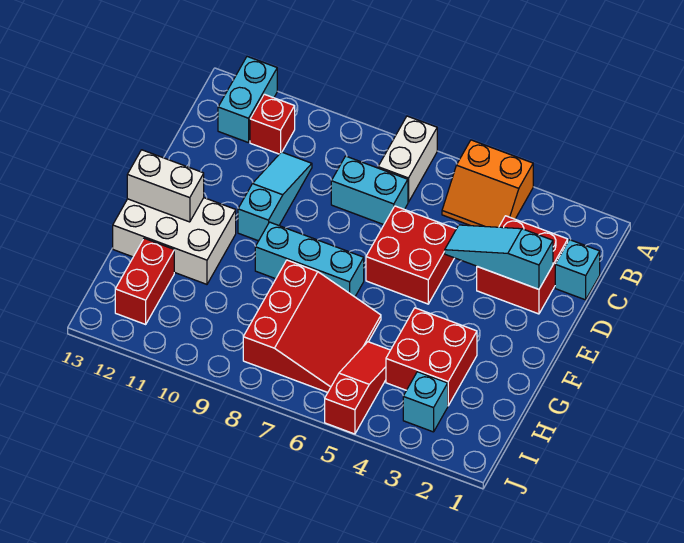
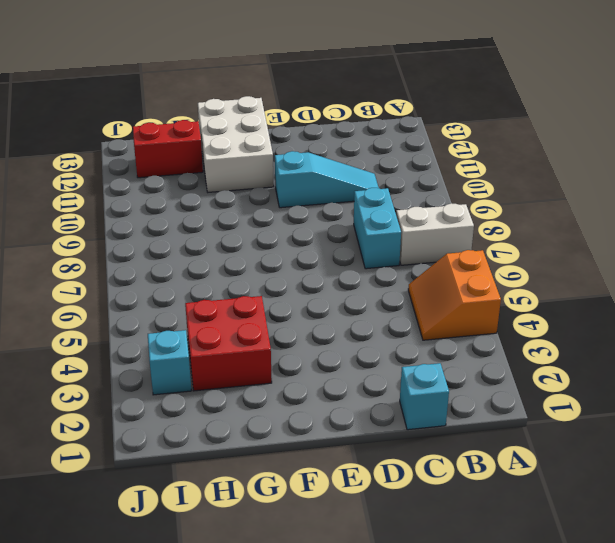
none -> cyan 1x2 brick [218,57,277,143]
none -> red 1x1 brick [250,94,295,154]
none -> red 2x2 brick [477,216,568,314]

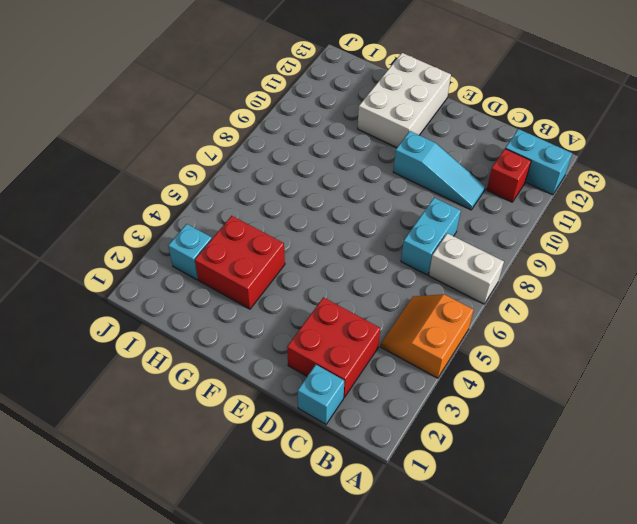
none -> red 2x2 brick [366,206,456,304]
none -> cyan 1x3 brick [255,222,364,297]
none -> red 3x3 slope [243,260,381,392]

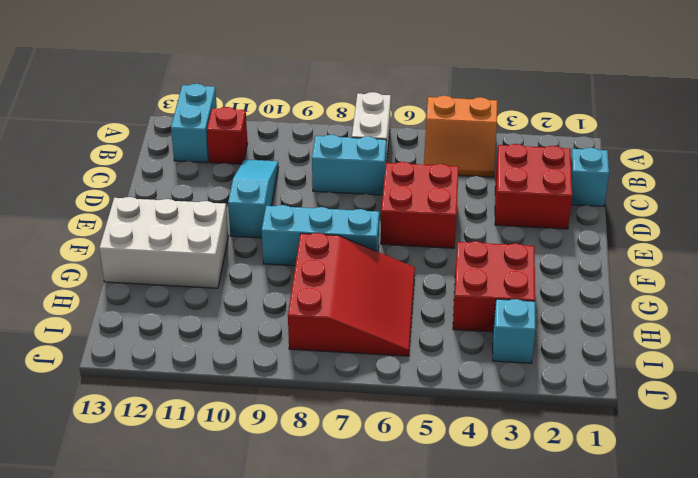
none -> red 1x3 slope [325,342,390,434]
none -> red 1x2 brick [115,238,174,324]
none -> cyan 1x3 slope [445,225,553,289]

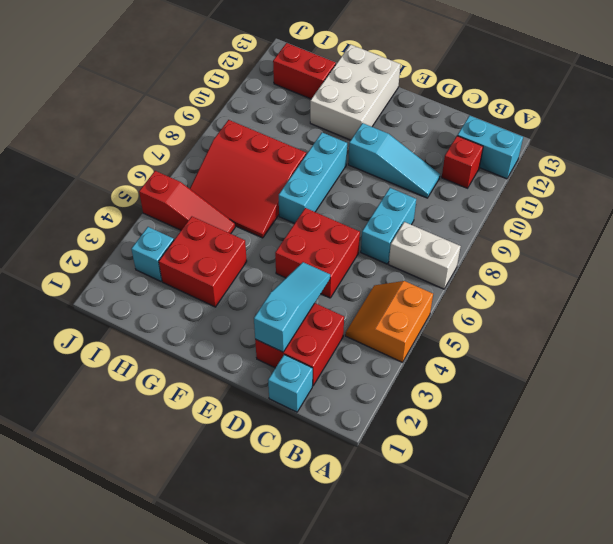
none -> white 1x2 brick [127,150,204,222]

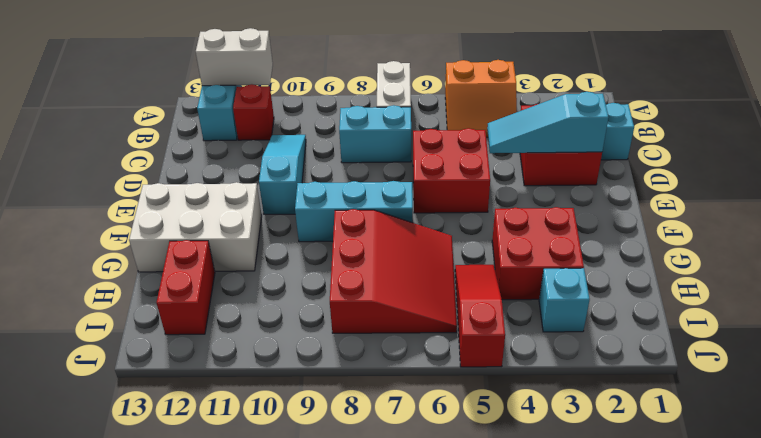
white 1x2 brick [196,28,273,86] -> white 1x2 brick moved to [127,150,204,222]

